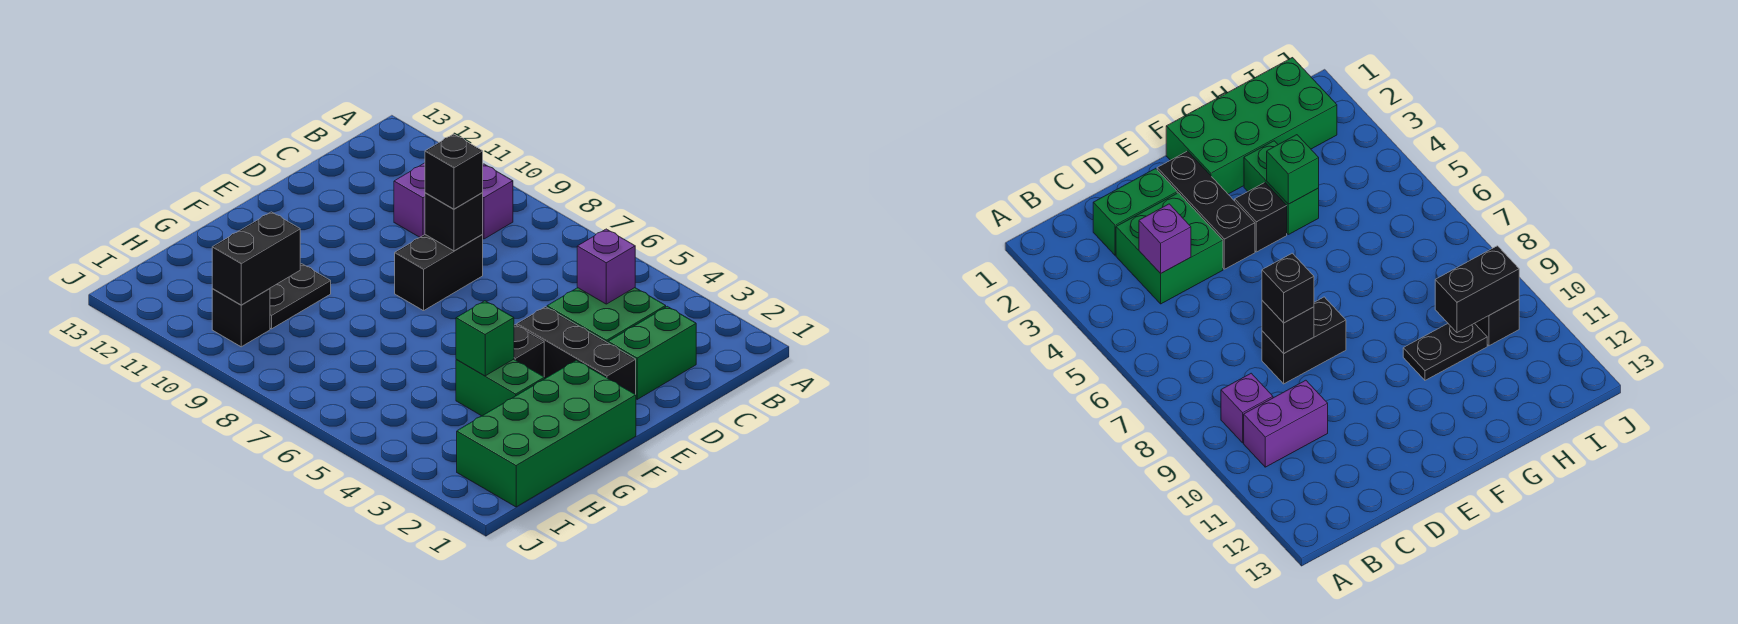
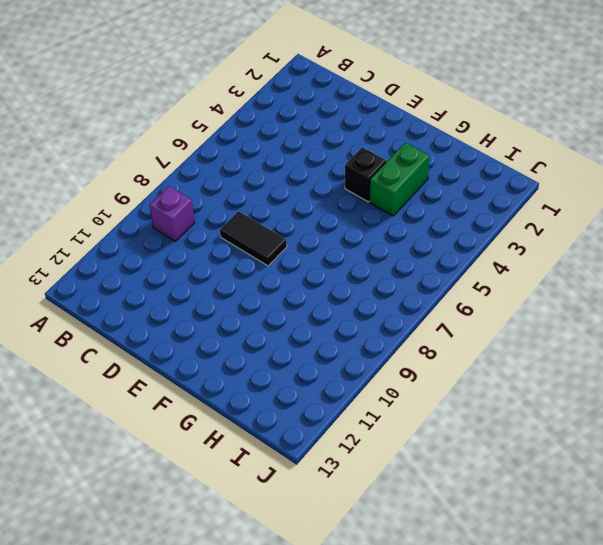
black 1x2 tile [220,211,287,266] -> black 1x2 brick [395,235,483,311]
none -> purple 1x2 brick [394,163,425,237]
none -> green 1x2 brick [608,306,696,399]
none -> green 2x2 brick [547,288,666,343]

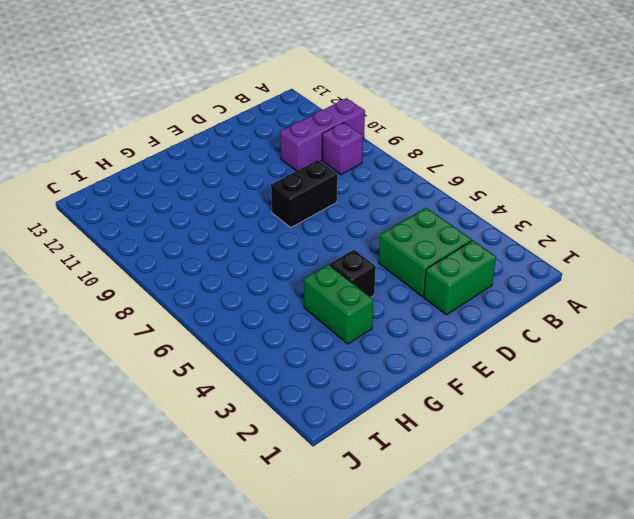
purple 1x3 brick [280,98,365,171] -> purple 1x2 brick [394,163,425,237]
none -> black 1x3 brick [517,307,636,394]
none -> green 2x4 brick [457,360,636,507]
none -> black 1x2 plate [270,264,331,329]

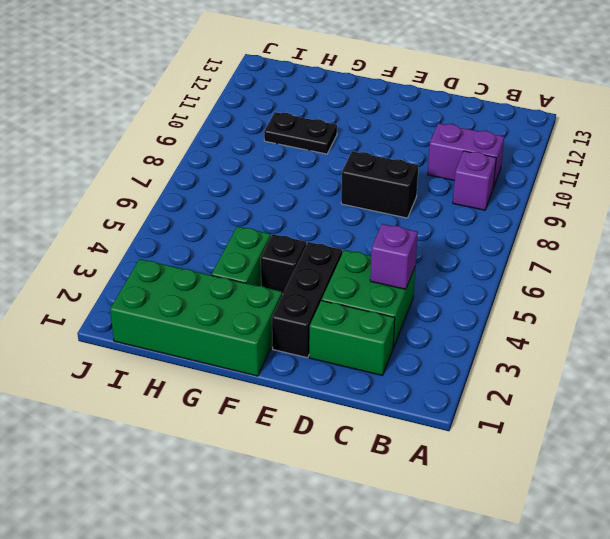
none -> black 1x1 brick [212,288,270,347]
none -> black 1x1 brick [425,193,483,251]
none -> green 1x1 brick [456,301,514,376]

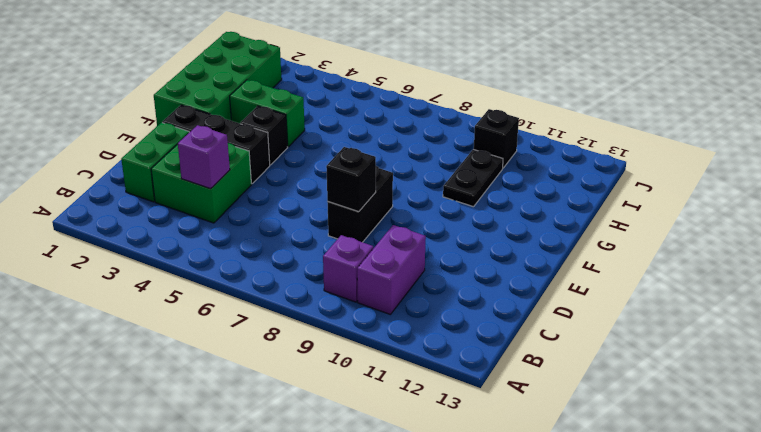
none -> green 1x1 brick [456,301,514,376]
none -> black 1x2 brick [212,212,300,305]
none -> black 1x1 brick [425,134,483,209]

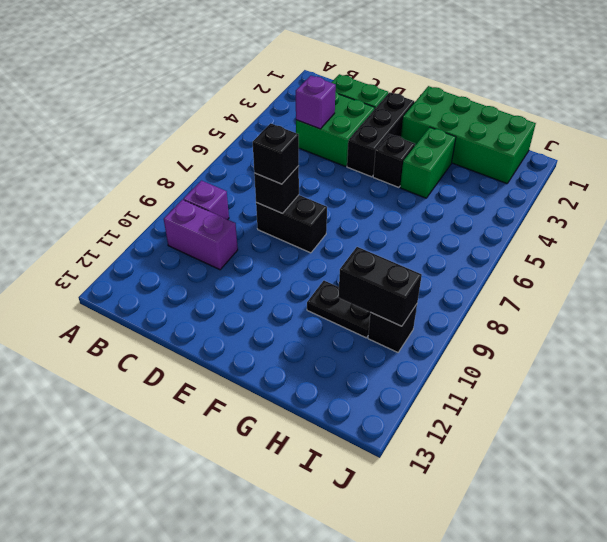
none -> green 1x1 brick [456,301,514,376]

